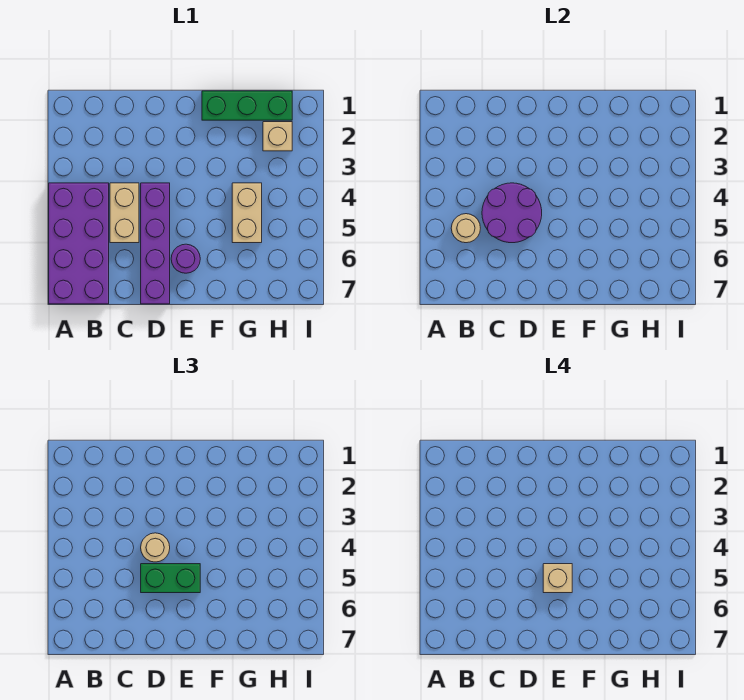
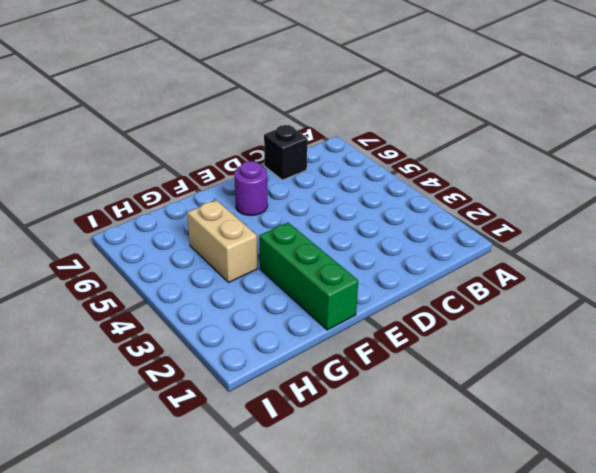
black 1x1 brick [264,125,307,180] -> none
green 1x3 brick [259,223,358,330] -> green 1x3 brick turned to [202,91,292,120]
none -> purple 2x4 brick [49,183,109,304]
none -> tan 1x2 brick [110,183,139,243]
none -> purple 1x4 brick [141,183,170,304]

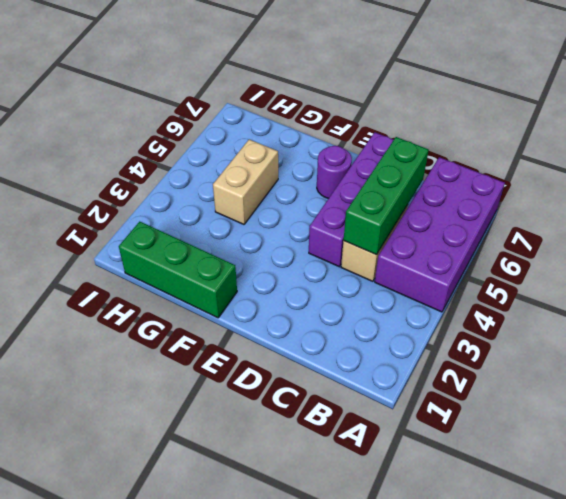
green 1x3 brick [344,137,429,255] -> purple 2x2 round brick [482,183,542,243]
none -> tan 1x1 brick [263,122,292,151]
none -> tan 1x1 round brick [451,214,480,243]
none -> tan 1x1 round brick [141,533,170,562]

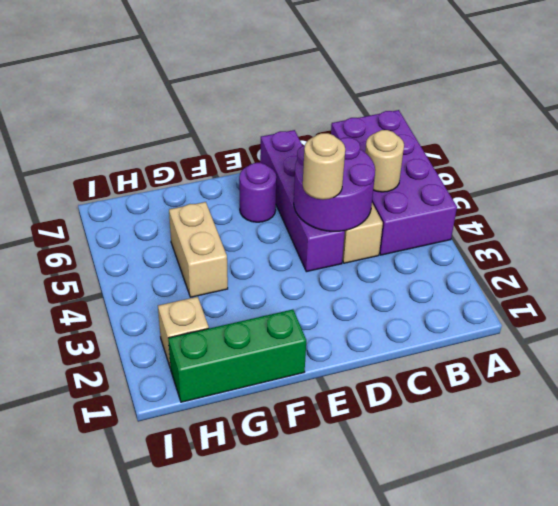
none -> green 1x2 brick [141,564,200,593]
none -> tan 1x1 brick [543,564,572,593]

